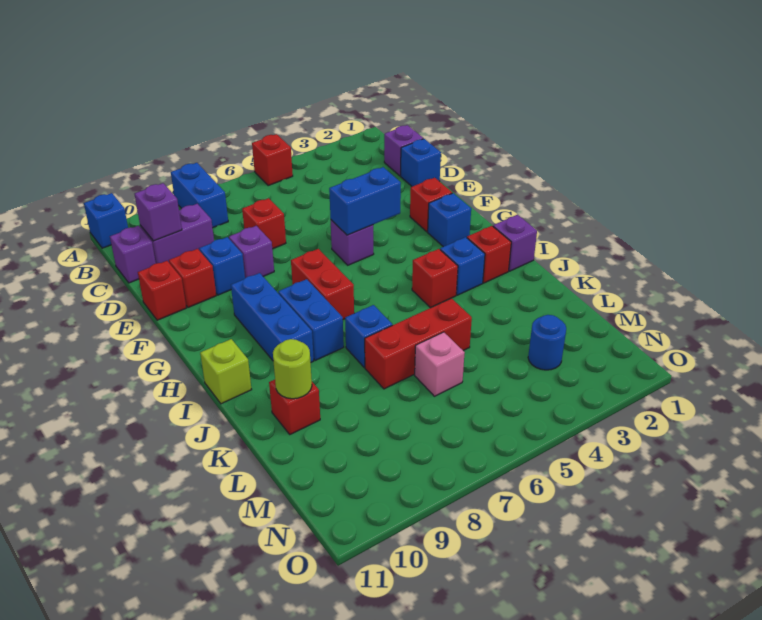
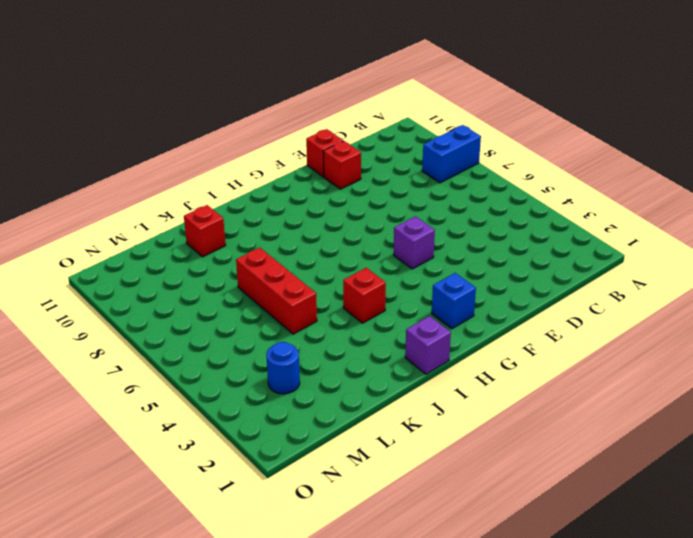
none -> red 1x1 brick [252,134,293,185]
none -> blue 1x1 brick [84,193,128,248]
none -> purple 1x1 brick [384,125,423,176]
none -> purple 1x2 brick [140,204,214,264]

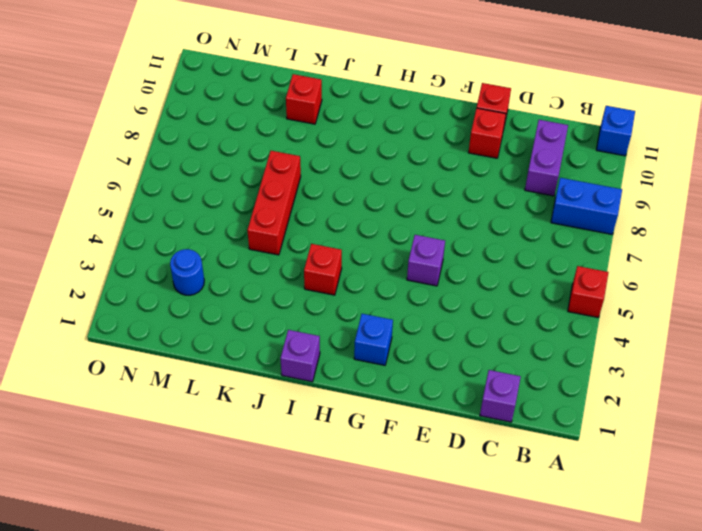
none -> purple 1x1 brick [110,226,156,283]
none -> blue 1x1 brick [401,139,441,187]
none -> red 1x1 brick [242,198,286,249]
none -> purple 1x1 brick [229,226,274,278]

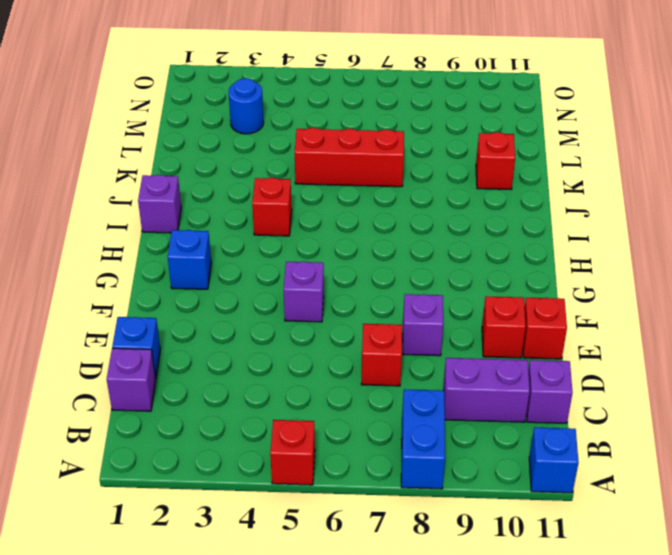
none -> blue 1x1 brick [199,237,245,295]
none -> red 1x1 brick [410,178,452,232]
none -> red 1x2 brick [291,249,354,320]
none -> blue 1x3 brick [231,273,314,362]

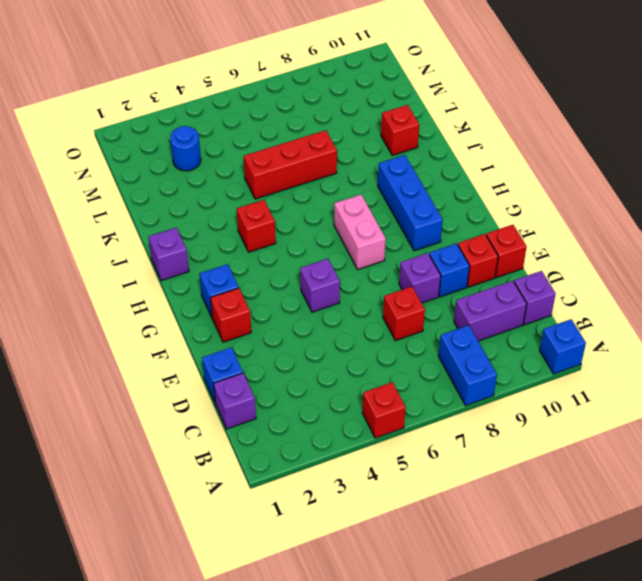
pink 1x2 brick [334,194,386,269] -> red 1x2 brick [291,249,354,320]
none -> blue 1x2 brick [278,279,344,360]
none -> red 1x1 brick [467,226,511,283]
none -> blue 1x1 brick [440,237,485,295]
none -> lime 1x1 brick [200,339,252,404]

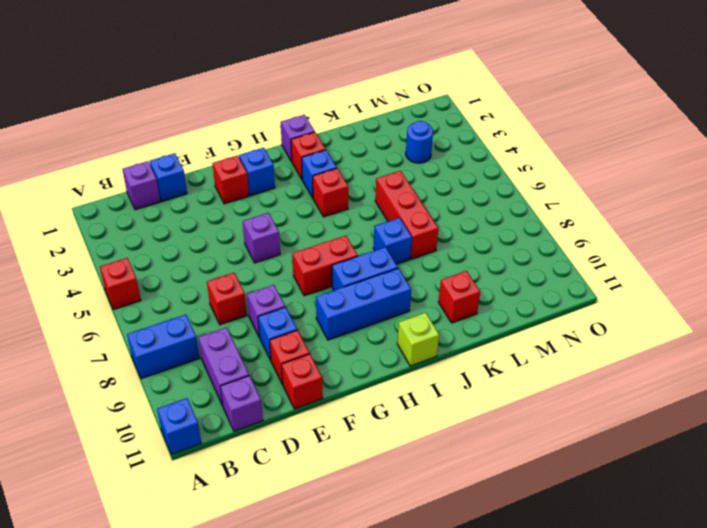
none -> pink 1x1 brick [415,332,465,396]
none -> purple 1x1 brick [135,183,182,241]
none -> blue 1x2 brick [329,167,401,235]
none -> lime 1x1 round brick [273,339,312,399]

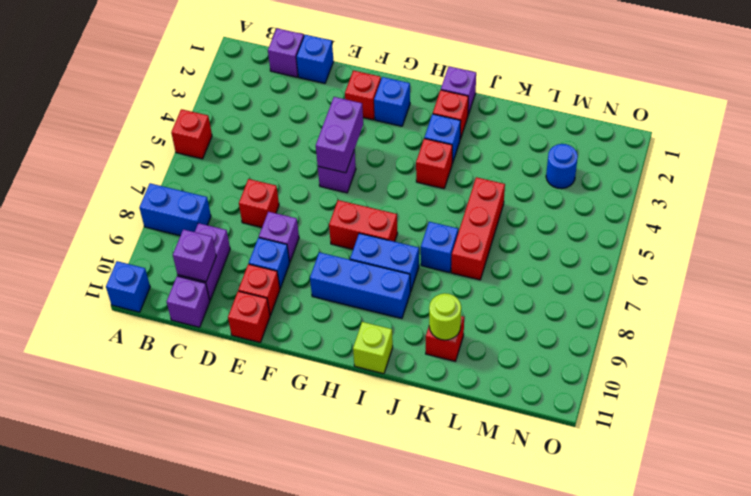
purple 1x2 brick [316,97,363,173] -> blue 1x2 brick [329,167,401,235]
none -> pink 1x1 brick [415,332,465,396]

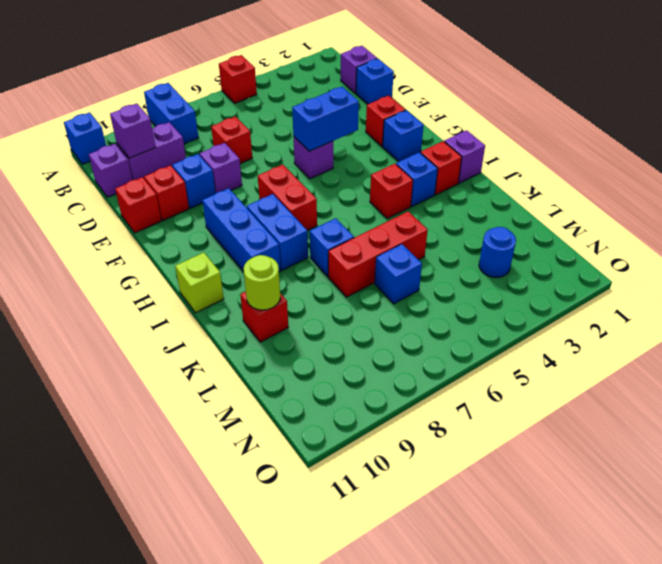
blue 1x1 brick [375,244,422,304] -> pink 1x1 brick [415,332,465,396]

